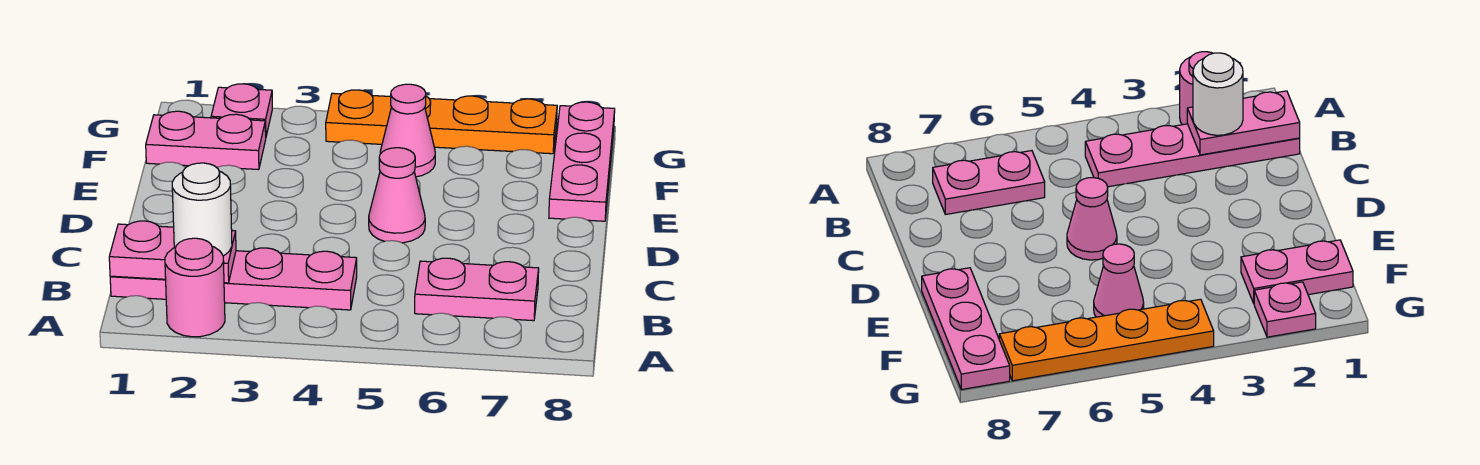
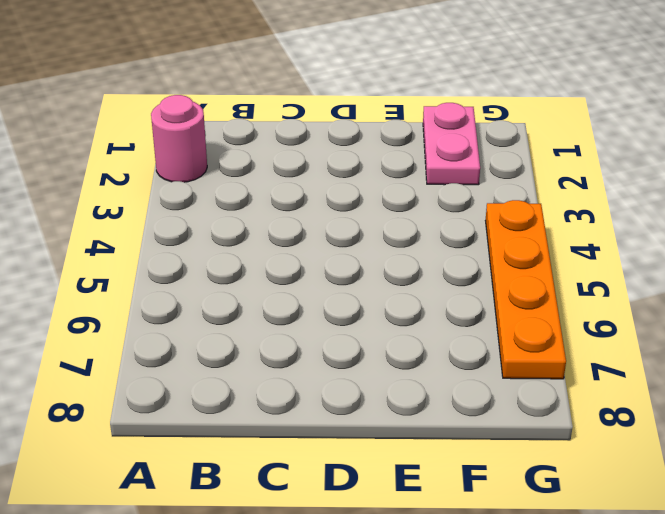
none -> pink 1x4 plate [110,248,357,310]
none -> pink 1x2 plate [415,258,539,321]

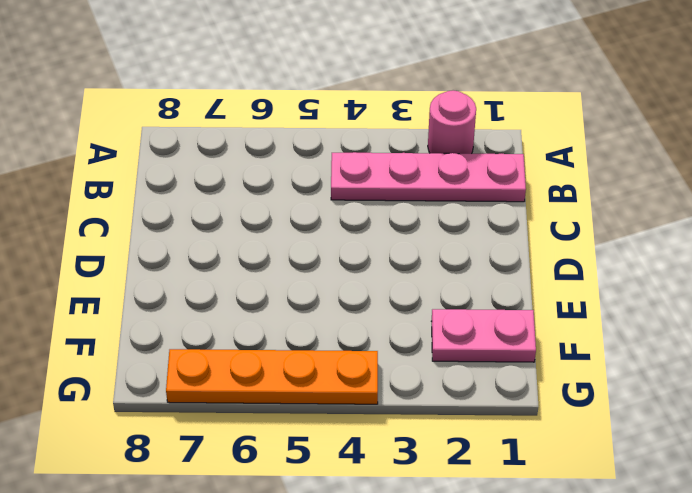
none -> pink 1x2 plate [415,258,539,321]
none -> pink 1x1 cone [369,148,425,243]

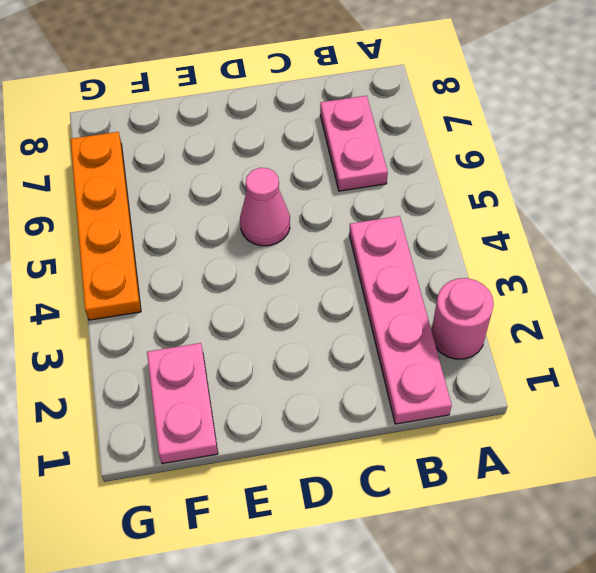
none -> pink 1x3 plate [549,102,615,221]
none -> pink 1x1 cone [380,84,435,177]

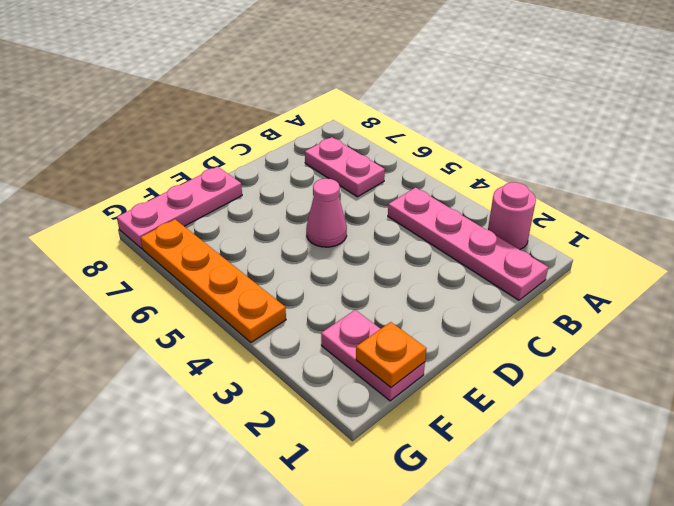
orange 1x1 plate [356,322,427,387] -> none
none -> pink 1x1 cone [380,84,435,177]
none -> pink 1x1 plate [211,84,272,136]

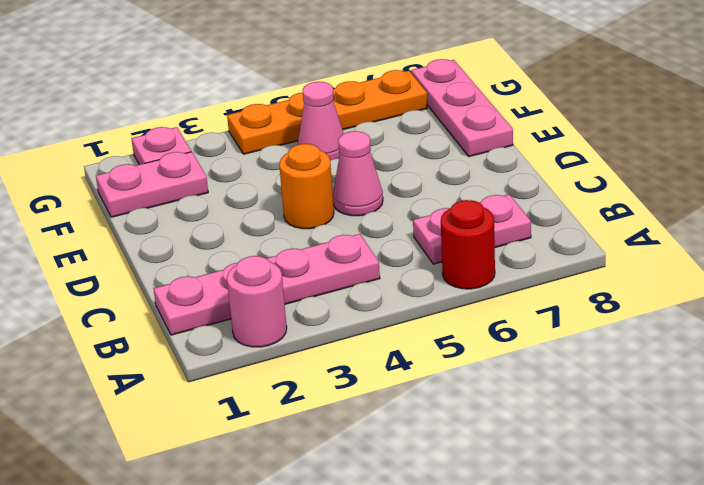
red 1x1 round brick [441,200,495,289] -> none
orange 1x1 round brick [279,144,334,229] -> none
none -> pink 1x2 plate [109,221,236,283]
none -> white 1x1 round brick [172,163,232,256]

